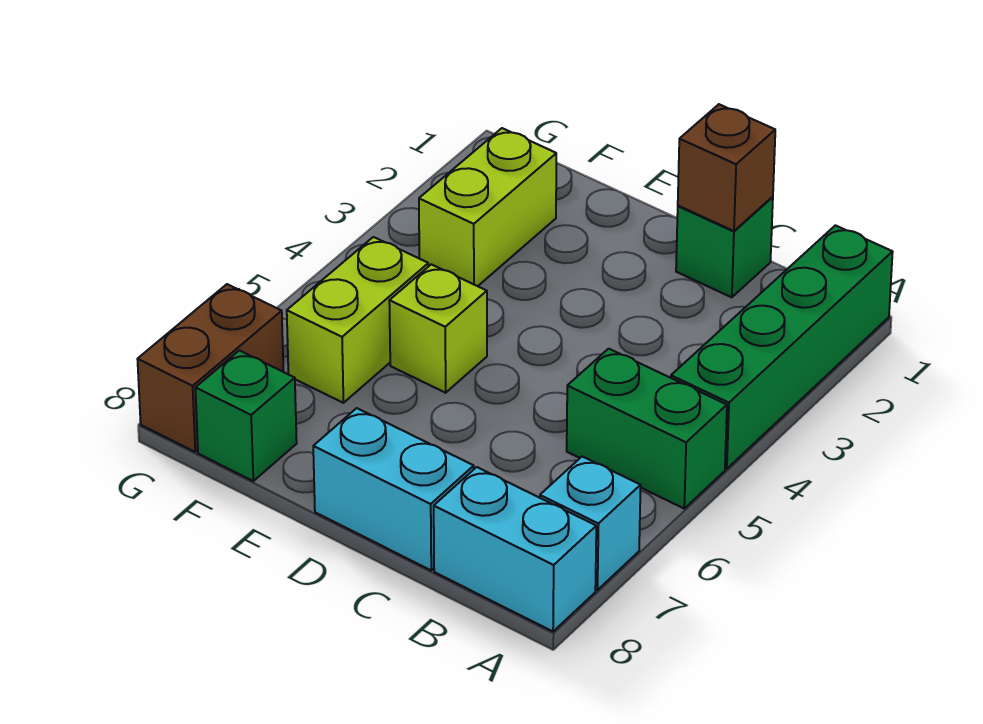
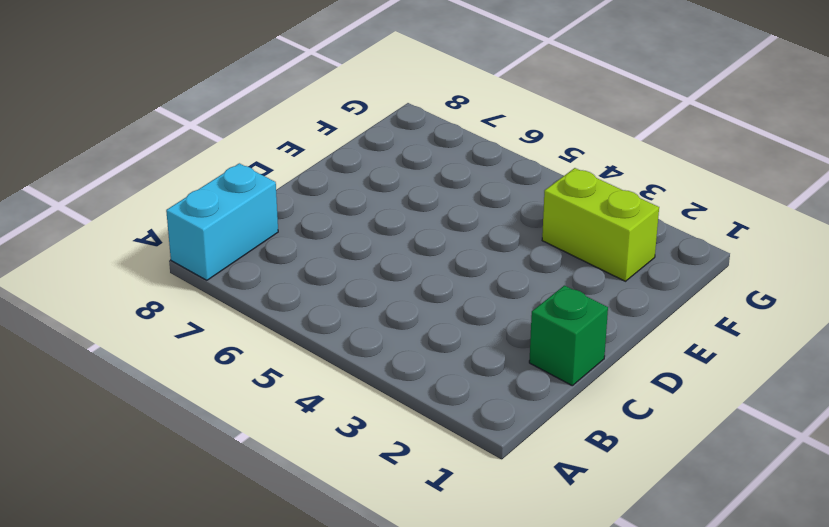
none -> green 1x4 brick [671,225,893,469]
none -> green 1x2 brick [567,349,727,508]
none -> cyan 1x1 brick [540,457,641,590]

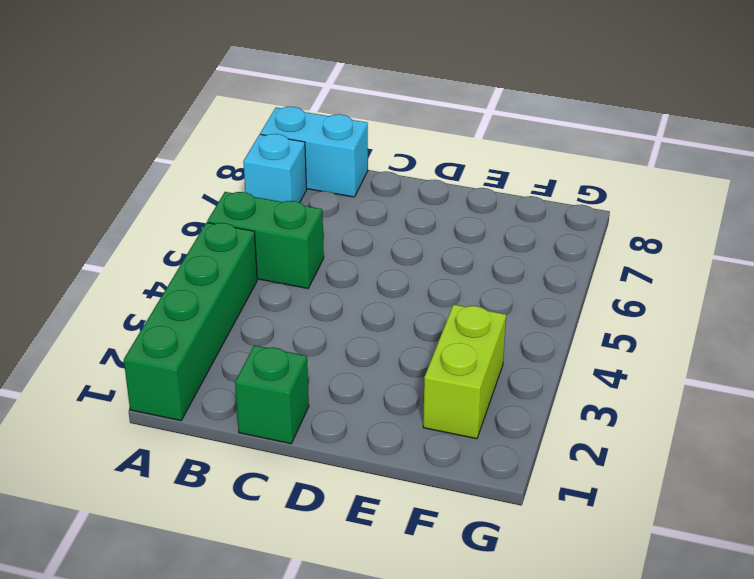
none -> cyan 1x2 brick [313,408,474,570]
none -> lime 1x1 brick [389,264,487,393]
none -> lime 1x2 brick [287,237,428,403]

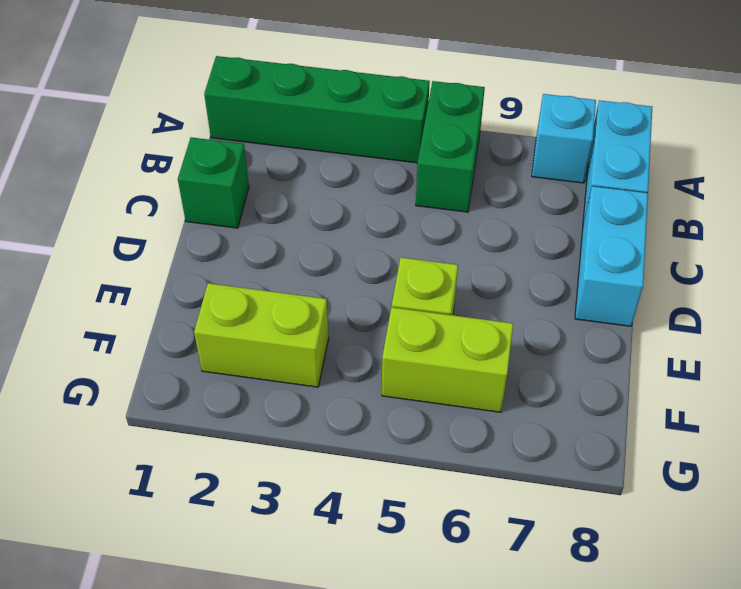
none -> green 1x1 brick [195,350,297,481]
none -> brown 1x2 brick [137,284,284,452]
none -> brown 1x1 brick [678,104,775,231]

